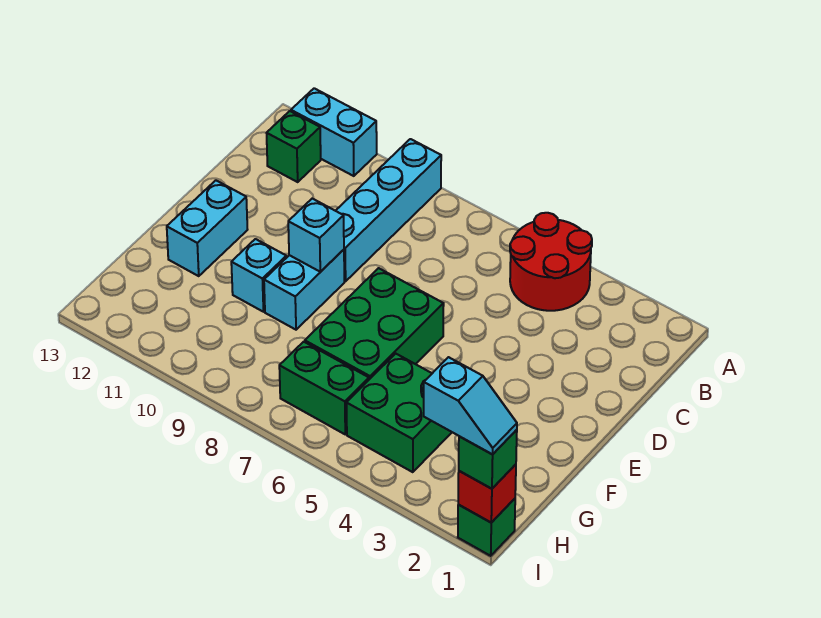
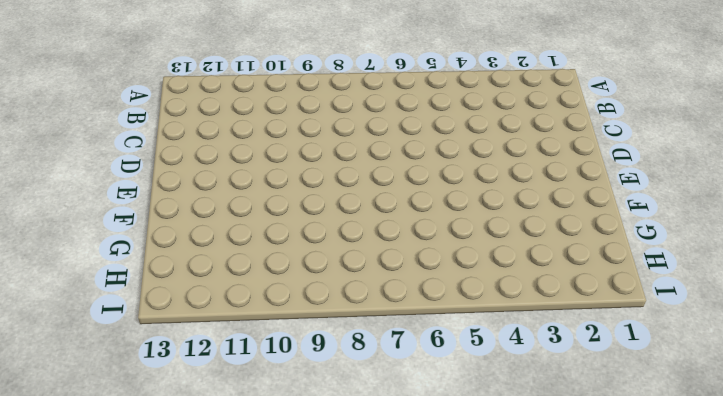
none -> red 2x2 round brick [510,213,592,311]
none -> cyan 1x4 brick [336,139,441,281]
none -> cyan 1x2 brick [291,88,377,176]

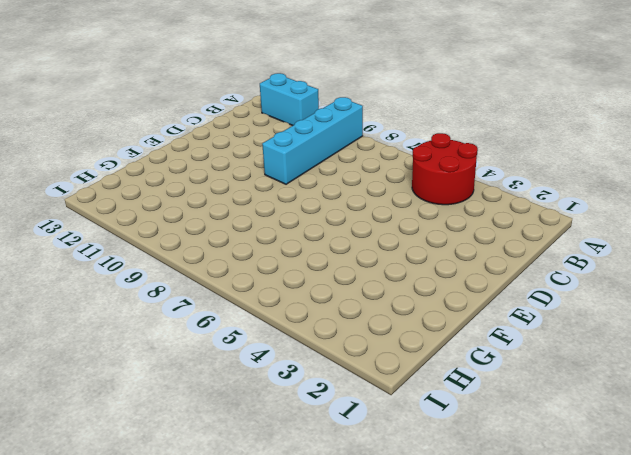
none -> green 1x1 brick [267,111,321,182]
none -> green 2x3 brick [305,268,444,379]
none -> cyan 1x2 brick [264,250,344,330]

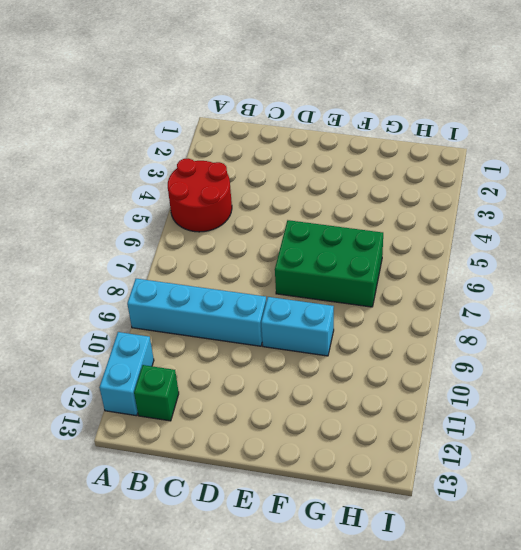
none -> cyan 1x2 brick [167,180,248,276]
none -> cyan 1x1 brick [231,239,286,312]
none -> green 2x2 brick [347,354,452,472]

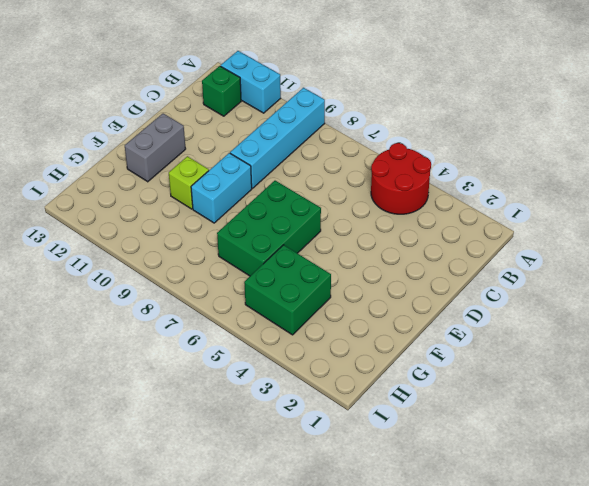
grey 1x2 brick [125,114,186,182] -> cyan 1x2 brick [167,180,248,276]
lime 1x1 brick [169,156,209,209] -> cyan 1x1 brick [231,239,286,312]
none -> green 1x2 brick [279,342,369,434]
none -> green 1x1 brick [458,499,515,556]
none -> cyan 1x1 brick [288,199,344,272]

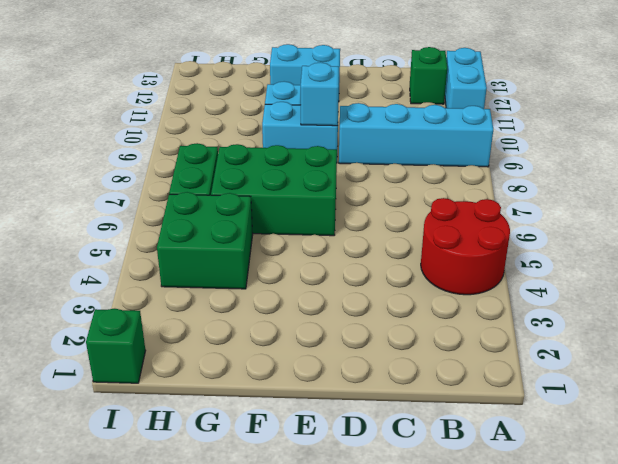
none -> red 1x1 brick [458,464,516,523]
none -> green 1x1 brick [459,430,517,489]
none -> cyan 1x2 slope [424,357,517,454]

